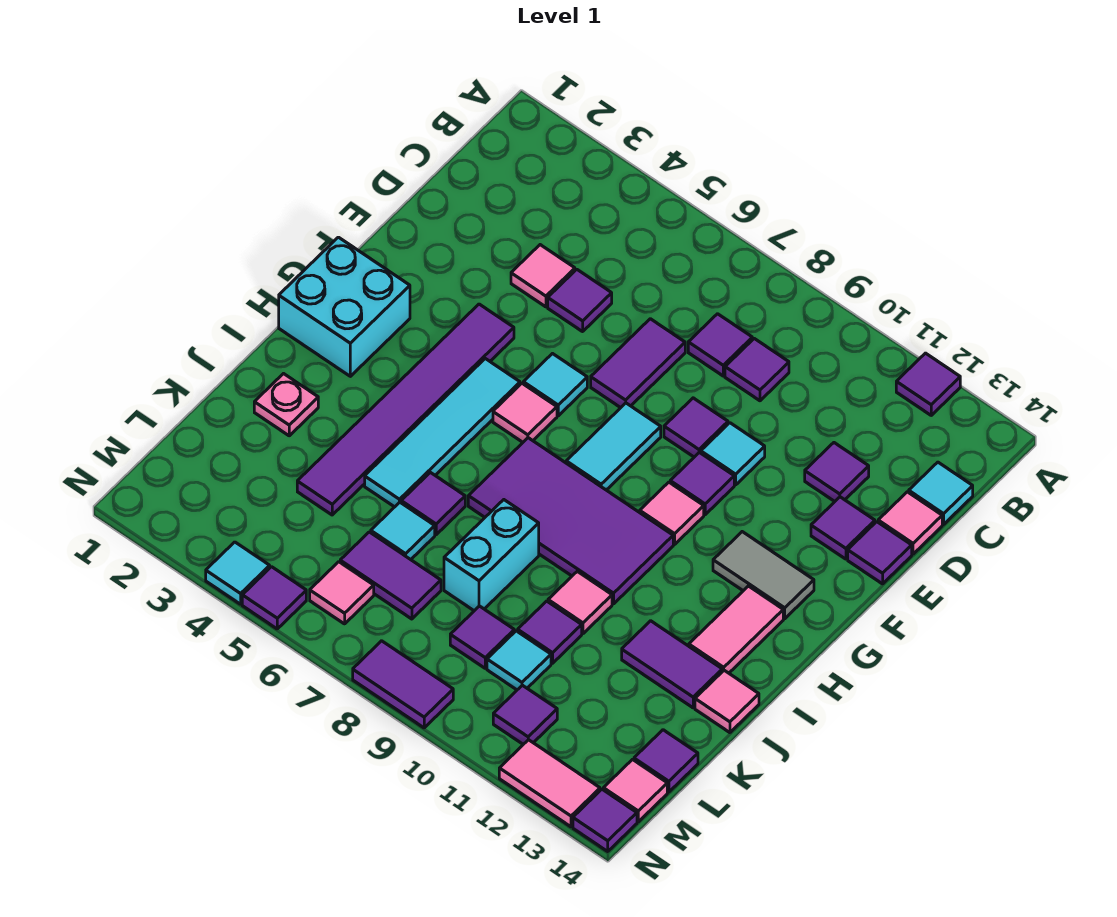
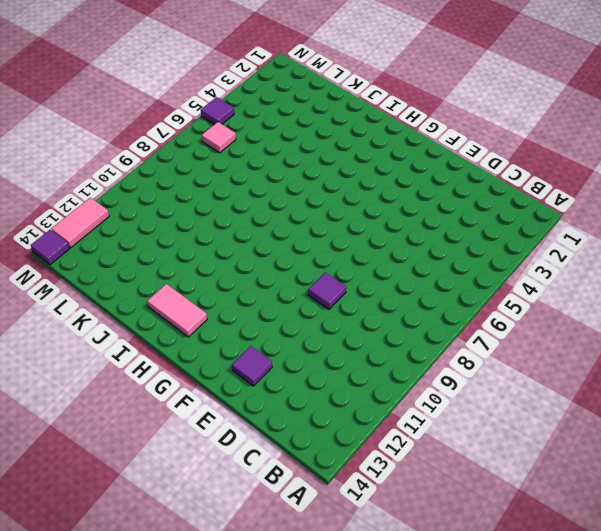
none -> purple 1x1 tile [896,353,960,415]
none -> purple 1x1 tile [688,314,752,376]
none -> purple 1x1 tile [725,339,789,401]
none -> cyan 1x1 tile [909,462,973,524]

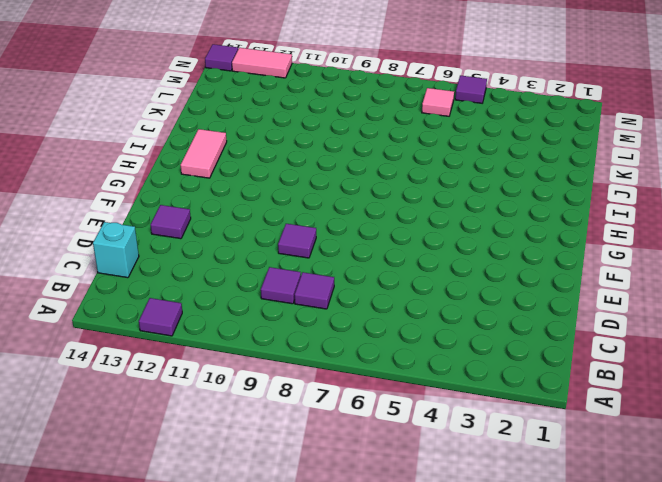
cyan 1x1 brick [93,222,139,278] -> cyan 1x1 tile [909,462,973,524]
none -> pink 1x1 tile [511,245,575,307]
none -> purple 1x1 tile [548,269,612,332]
none -> purple 1x2 tile [591,319,685,408]
none -> purple 1x1 tile [805,443,869,501]

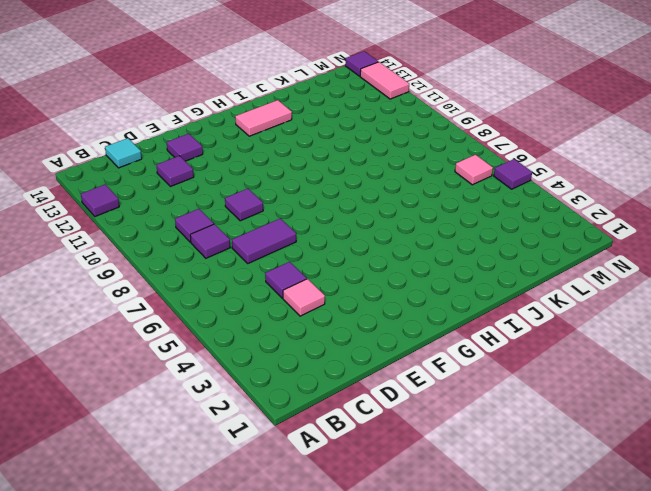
none -> pink 1x1 tile [878,492,942,554]
none -> cyan 1x1 tile [701,423,765,485]
none -> purple 1x1 tile [848,522,912,584]
none -> purple 1x6 tile [297,304,514,515]

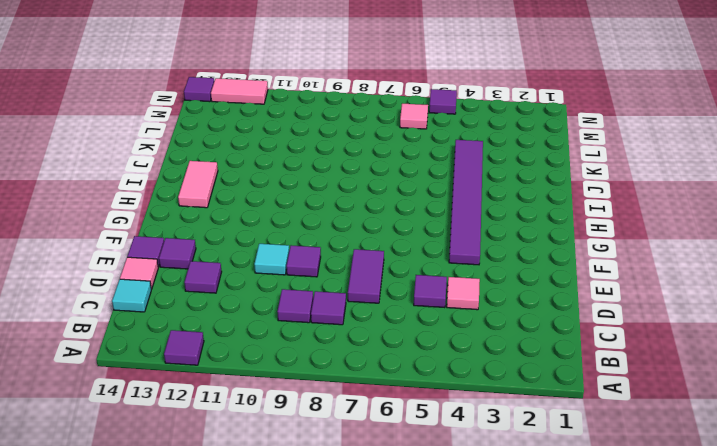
none -> cyan 1x1 tile [523,354,587,416]
none -> cyan 1x2 tile [566,403,661,490]
none -> purple 1x1 tile [670,452,734,515]
none -> cyan 2x2 brick [279,237,410,376]

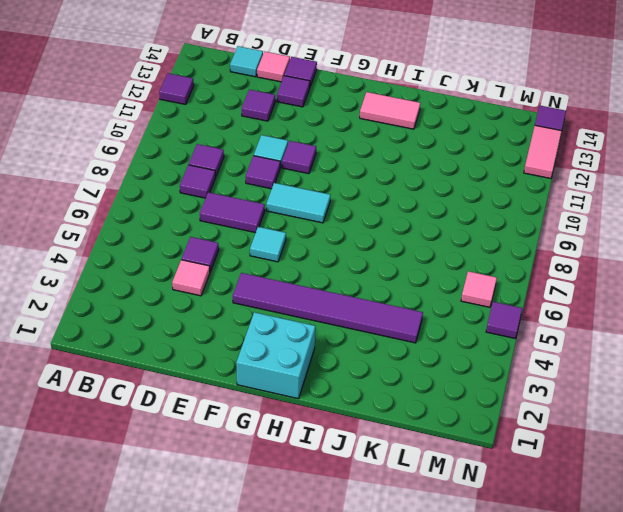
none -> cyan 1x4 tile [365,359,520,507]
none -> pink 1x1 tile [493,383,557,442]
none -> pink 1x1 tile [640,482,704,544]
none -> grey 1x2 tile [713,532,814,619]

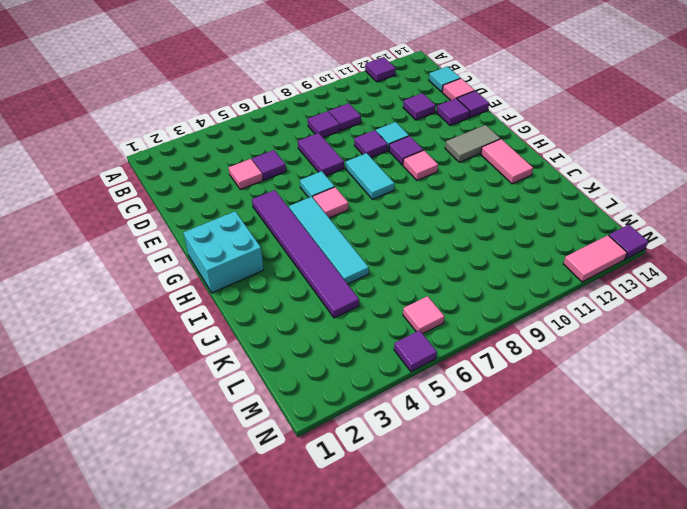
none -> purple 2x4 tile [468,438,673,604]
none -> pink 1x1 plate [254,374,318,436]
none -> purple 1x1 tile [401,472,465,535]
none -> cyan 1x2 brick [444,500,539,611]

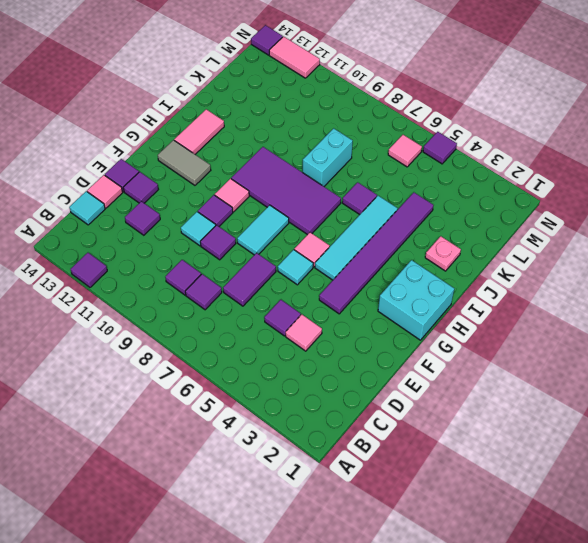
none -> pink 1x1 tile [548,571,612,634]
none -> purple 1x2 tile [622,621,722,708]
none -> pink 1x1 tile [695,670,759,733]
none -> cyan 1x1 tile [371,502,435,560]

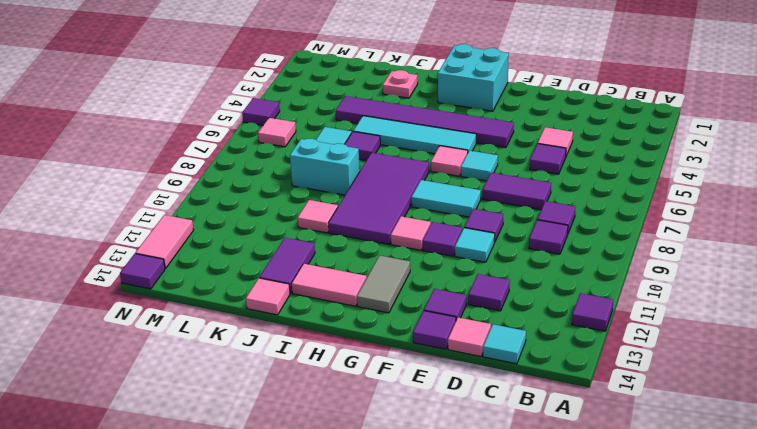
none -> purple 1x1 tile [518,601,582,663]
none -> purple 1x2 tile [340,532,441,619]
none -> purple 1x1 tile [450,606,514,668]
none -> cyan 1x1 tile [487,631,551,690]

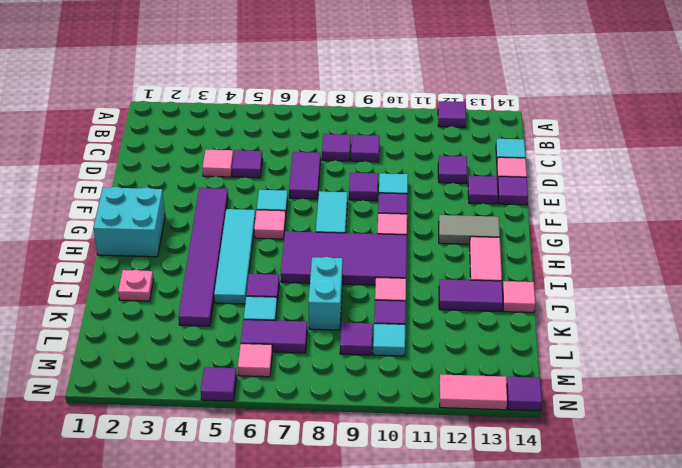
none -> purple 1x1 tile [634,730,698,792]
none -> purple 1x1 tile [493,685,557,744]
none -> pink 1x1 tile [603,760,667,822]
none -> cyan 1x1 tile [206,542,270,604]

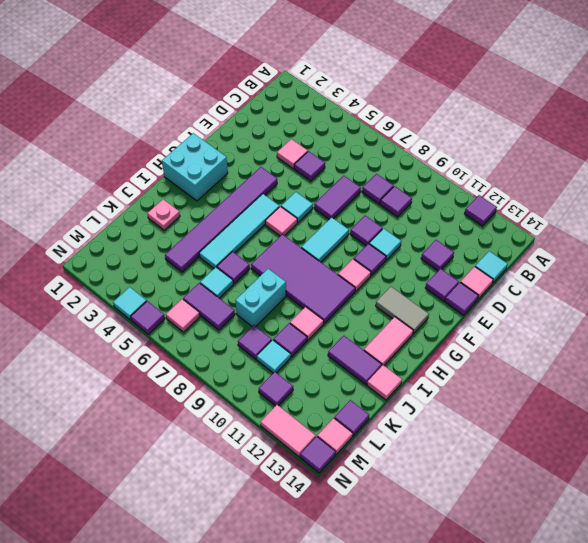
none -> purple 1x2 tile [353,641,453,728]

